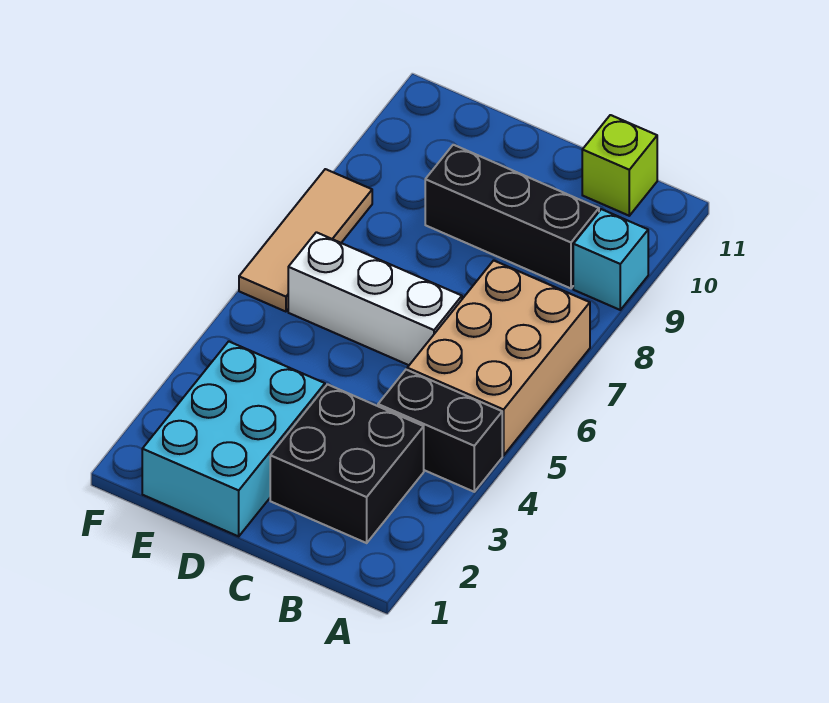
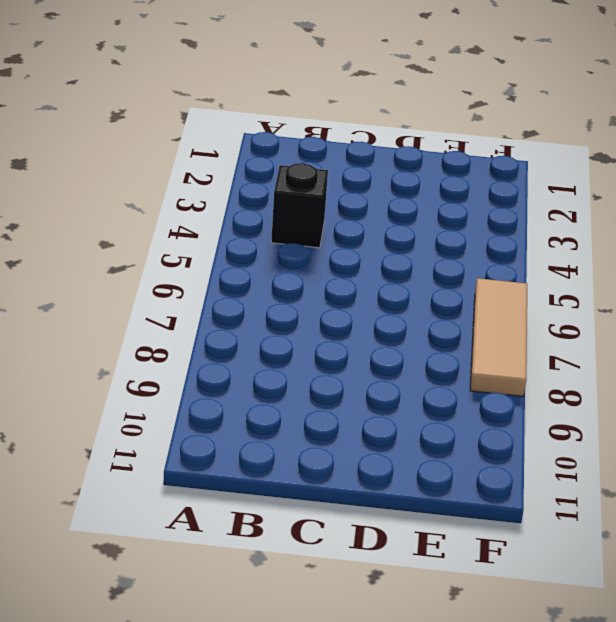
black 1x1 brick [271,163,328,248] -> black 1x2 brick [378,370,502,492]
none -> tan 2x3 brick [407,260,590,455]
none -> cyan 1x1 brick [573,209,648,310]

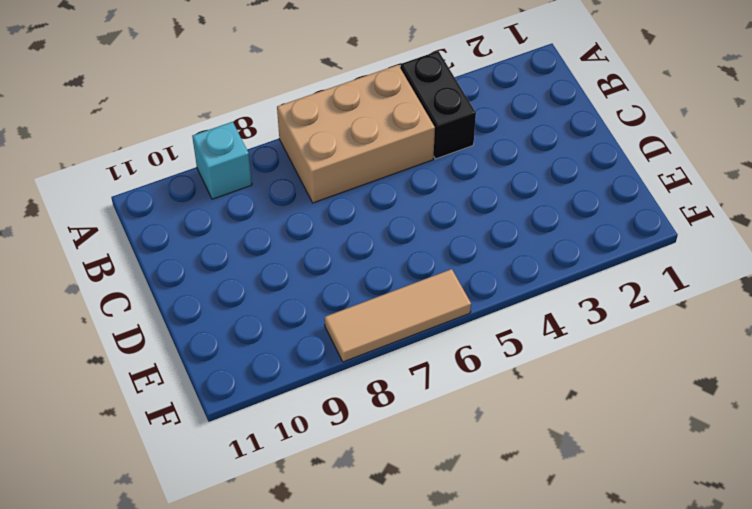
none -> black 2x2 brick [270,384,424,543]
none -> black 1x3 brick [425,145,599,288]

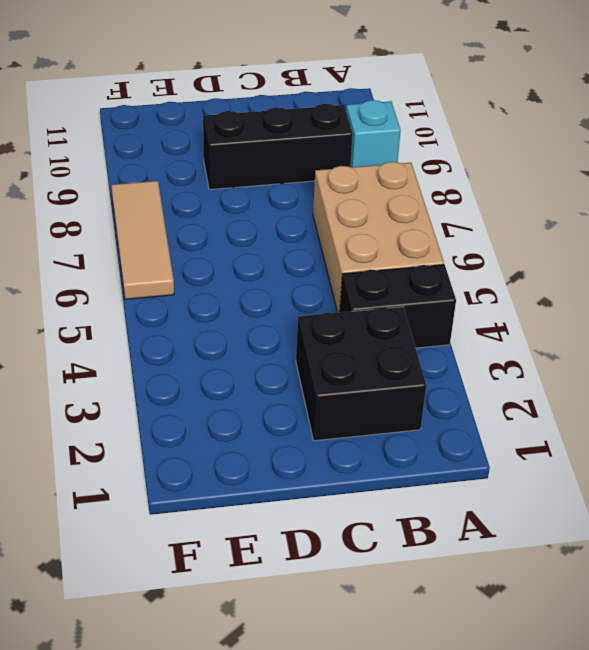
none -> lime 1x1 brick [582,115,657,216]
none -> white 1x3 brick [288,232,462,365]

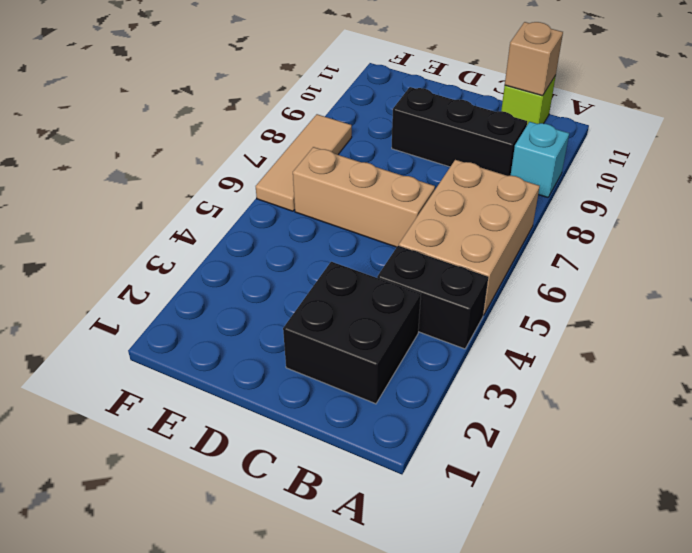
tan 1x1 brick [505,22,563,96] -> none
tan 1x3 brick [293,147,435,247] -> white 1x3 brick [288,232,462,365]
none -> cyan 2x3 brick [142,341,325,536]

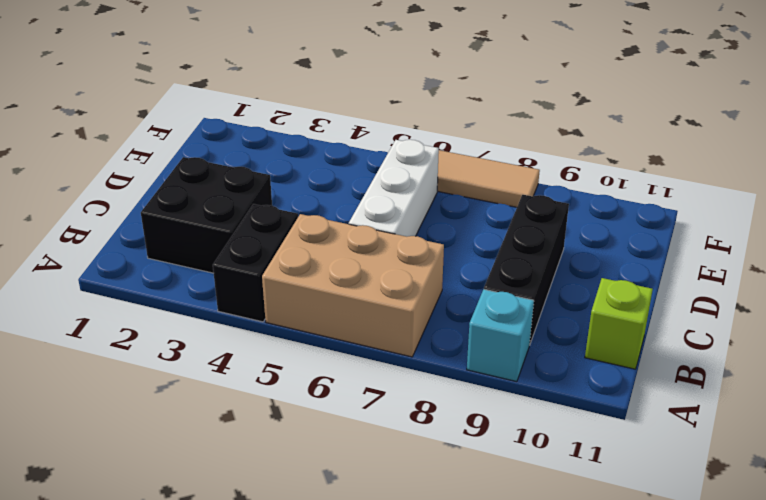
none -> cyan 2x3 brick [142,341,325,536]

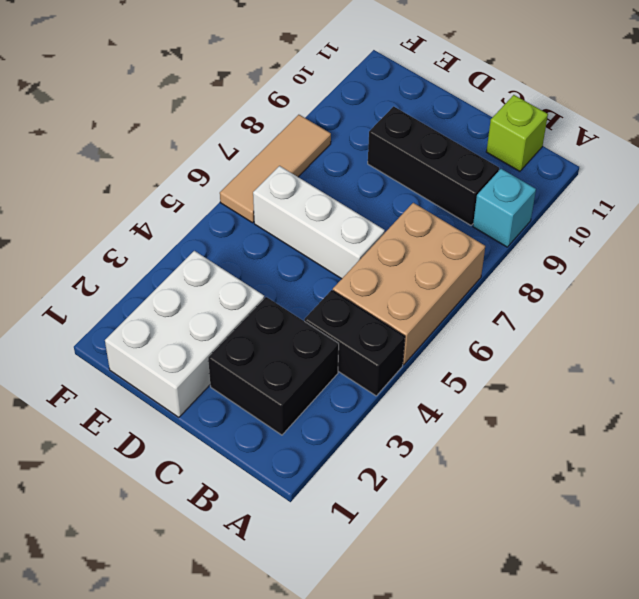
white 2x3 brick [105,251,264,417] -> cyan 2x3 brick [142,341,325,536]

